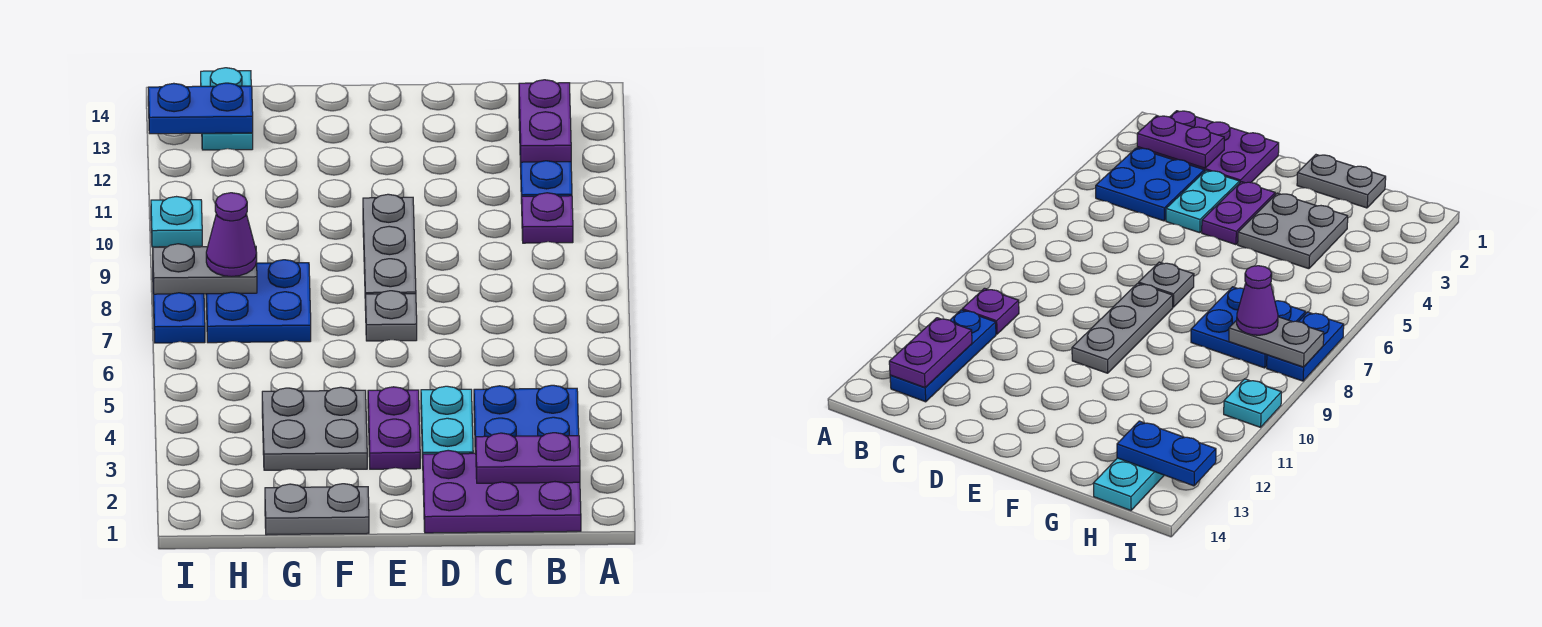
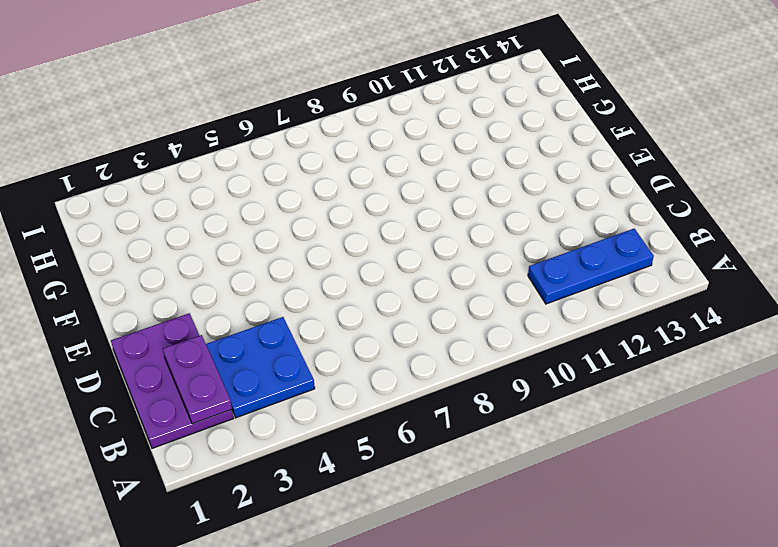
none -> purple 1x1 plate [522,193,573,243]
none -> cyan 1x2 plate [421,386,473,458]
none -> purple 1x2 plate [368,387,420,469]

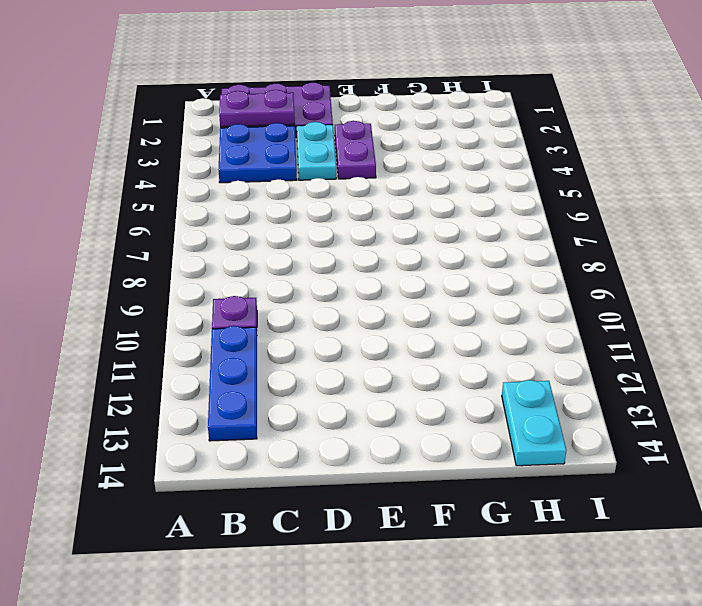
none -> grey 1x1 plate [365,291,417,341]
none -> grey 1x3 plate [363,194,416,294]
none -> grey 1x2 plate [265,484,369,535]

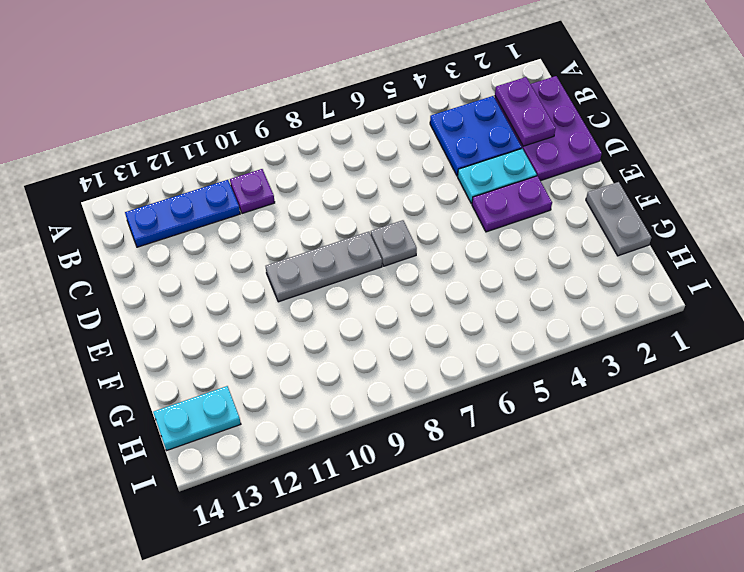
none -> grey 2x2 plate [262,387,367,470]
none -> blue 2x2 plate [206,260,311,343]
none -> blue 1x2 plate [153,290,205,343]

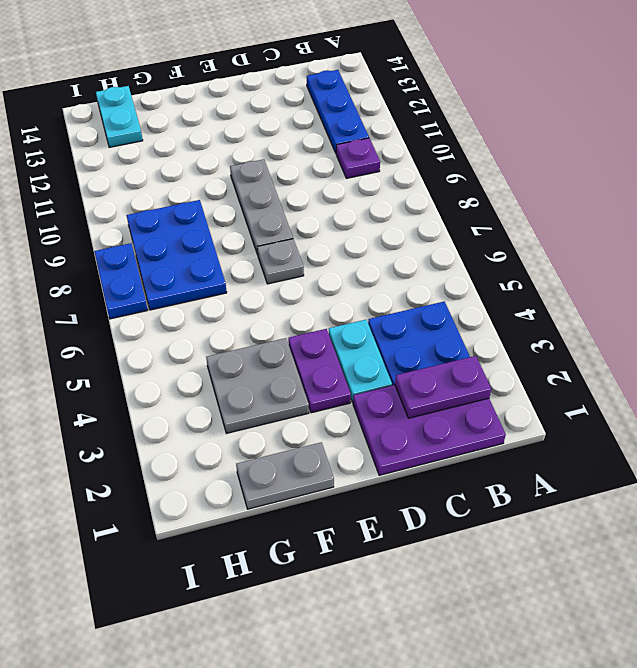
blue 2x3 plate [127,200,227,310] -> blue 2x2 plate [206,260,311,343]
none -> cyan 1x1 plate [151,197,202,247]
none -> purple 1x2 plate [519,80,571,162]
none -> grey 1x2 plate [153,244,257,294]

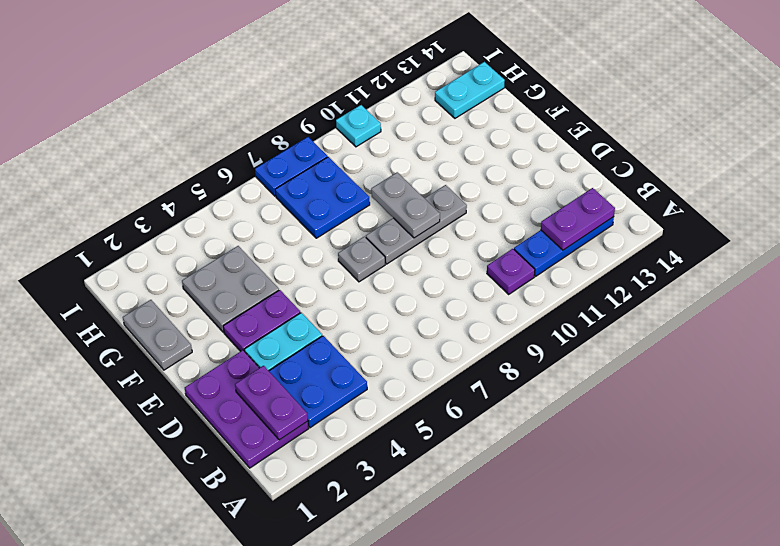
grey 1x2 plate [371,172,440,238] -> grey 1x2 plate moved to [153,244,257,294]
none -> blue 1x2 plate [148,83,253,134]
none -> purple 1x1 cone [206,193,257,277]

